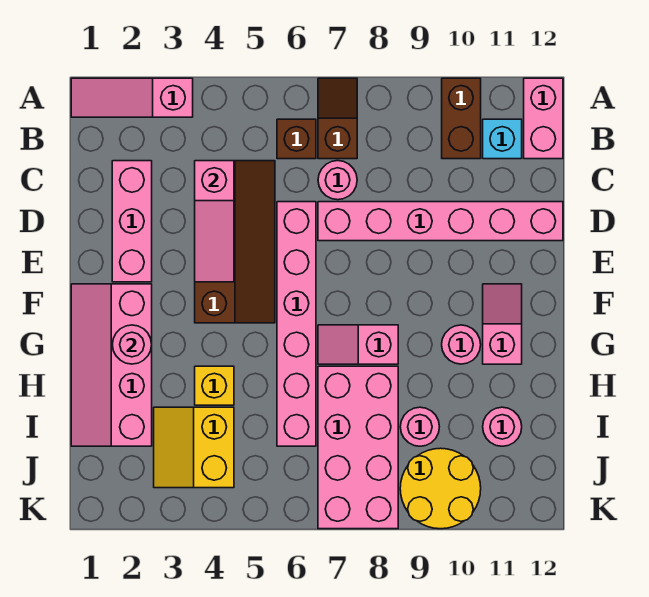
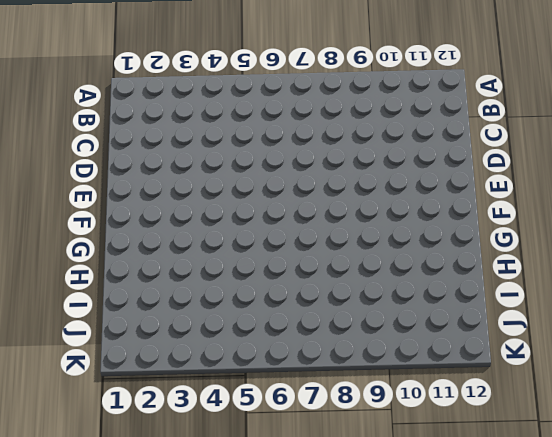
none -> pink 1x3 slope [71,78,193,117]
none -> brown 1x2 slope [318,78,357,159]
none -> brown 1x2 brick [442,78,481,159]

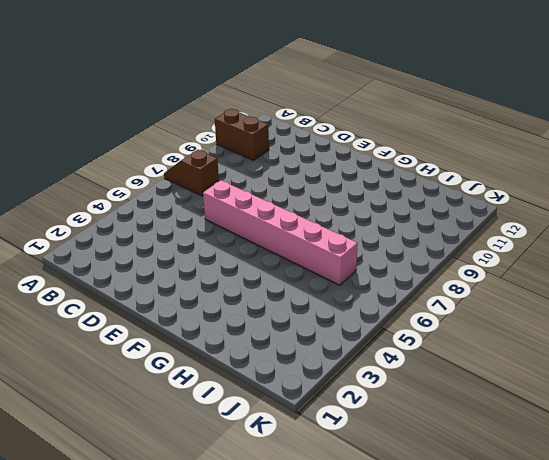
none -> pink 1x3 slope [71,78,193,117]
none -> pink 1x2 brick [524,78,563,159]
none -> brown 1x1 brick [277,119,316,159]

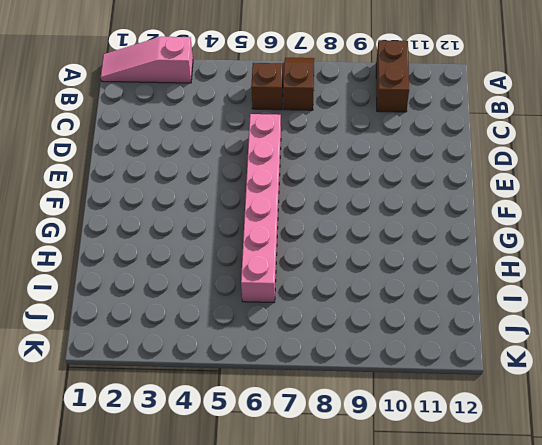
none -> pink 1x2 brick [524,78,563,159]
none -> cyan 1x1 brick [483,119,522,159]
none -> pink 1x3 brick [112,161,152,282]

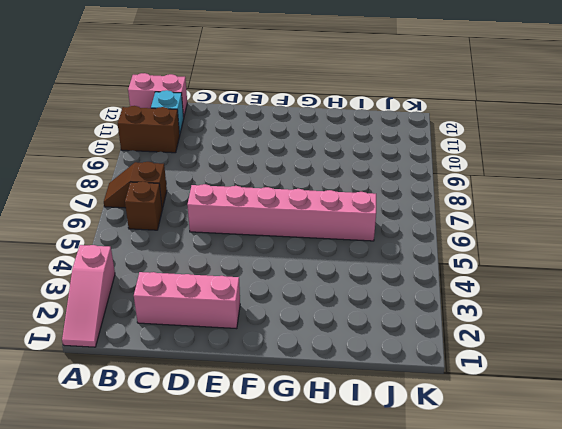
none -> brown 2x4 slope [195,161,275,323]
none -> pink 1x1 round brick [318,161,357,200]
none -> pink 1x6 brick [318,202,563,241]

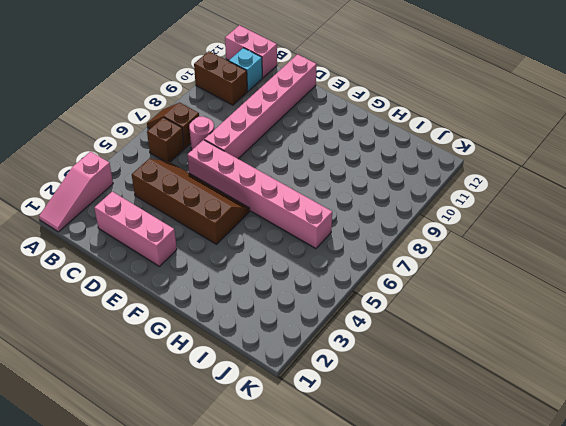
none -> pink 2x4 slope [71,284,152,446]
none -> pink 1x2 slope [483,284,522,364]
none -> pink 1x2 slope [318,325,398,364]

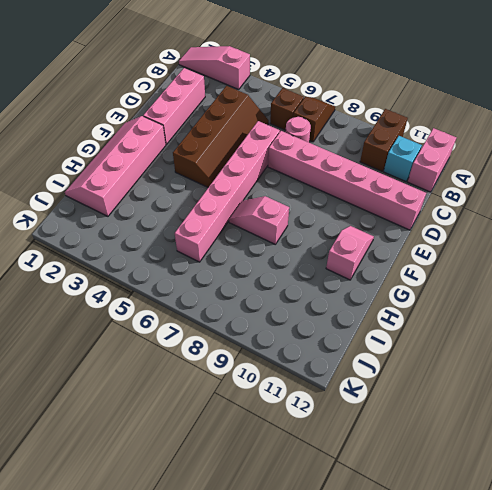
none -> pink 1x1 round brick [442,325,481,364]
none -> yellow 1x1 brick [195,366,234,405]
none -> pink 2x4 brick [318,366,398,529]

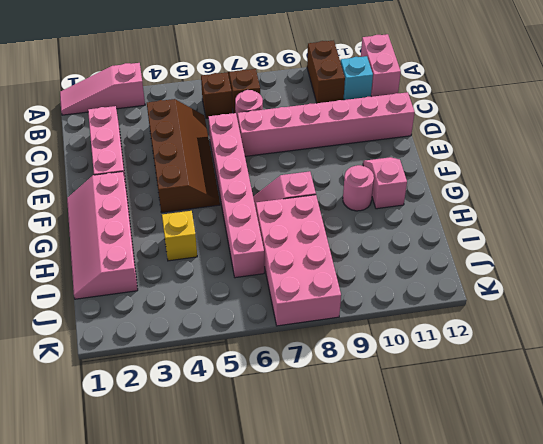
none -> yellow 2x2 slope [154,407,234,488]
none -> pink 1x1 round brick [400,407,439,446]
none -> pink 1x1 round brick [483,407,522,446]

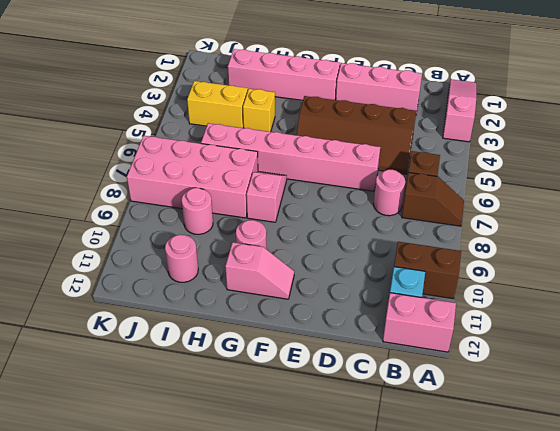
none -> pink 1x6 brick [318,202,563,241]
none -> yellow 2x2 round brick [400,448,481,529]
none -> pink 1x3 slope [195,161,234,282]

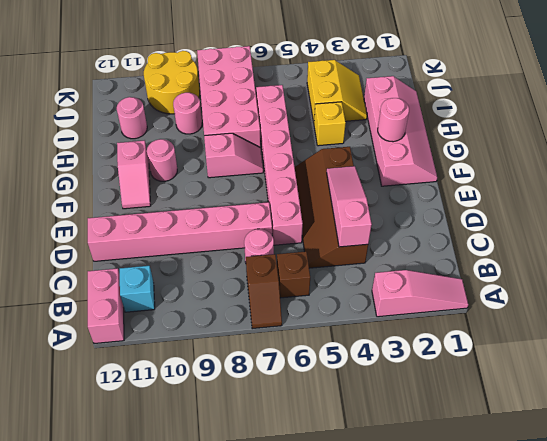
none -> brown 1x2 brick [442,78,481,159]
none -> pink 1x3 brick [112,161,152,282]

